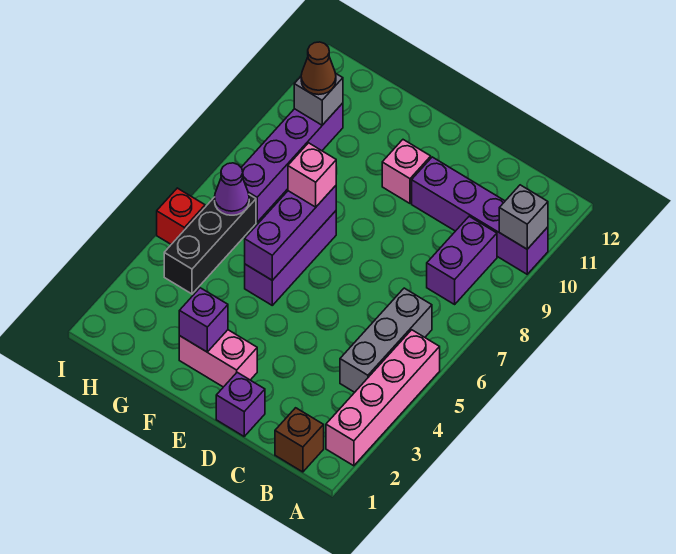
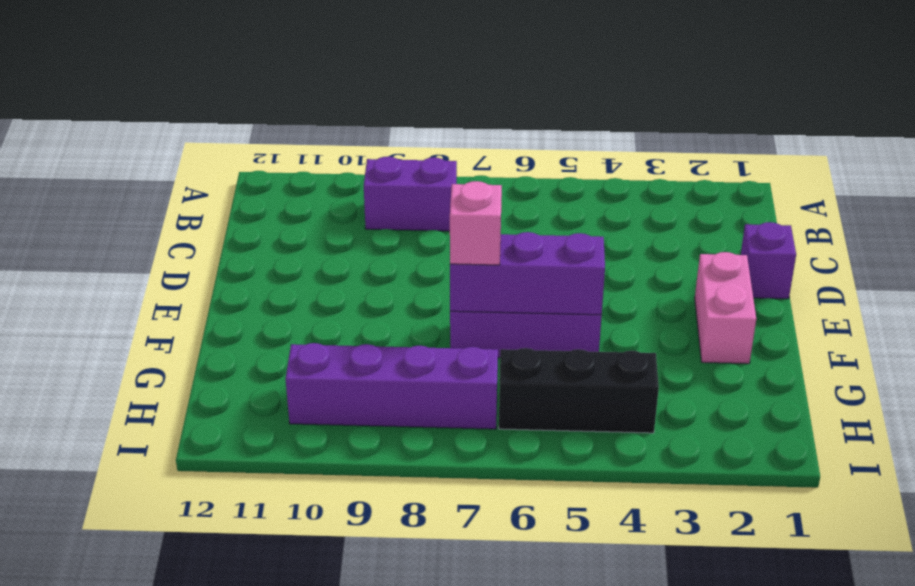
none -> pink 1x4 brick [326,330,440,466]
none -> purple 1x4 brick [412,157,548,274]
none -> brown 1x1 brick [275,408,324,472]

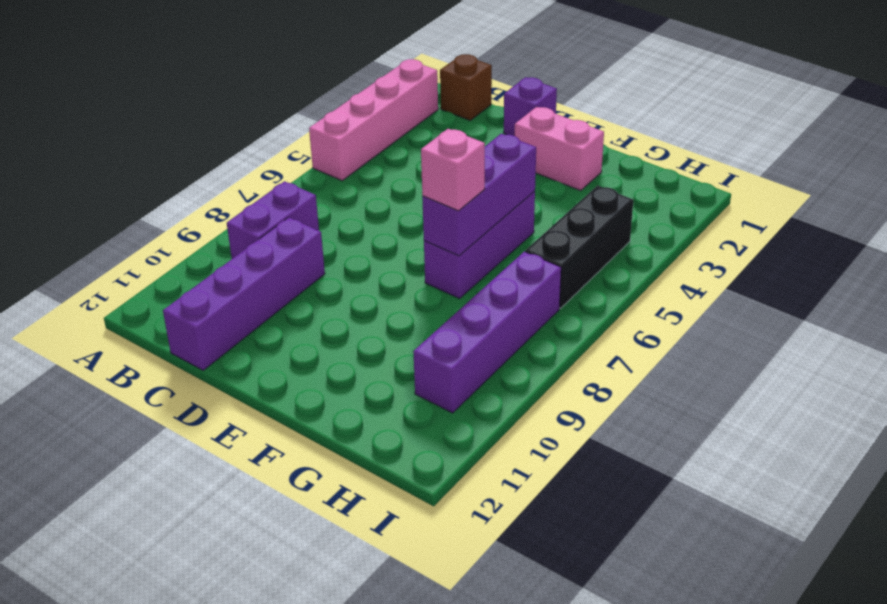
purple 1x4 brick [163,217,325,370] -> purple 1x4 brick turned to [412,157,548,274]
none -> grey 1x3 brick [340,288,432,392]
none -> pink 1x1 brick [382,140,431,203]
none -> red 1x1 brick [157,188,205,244]

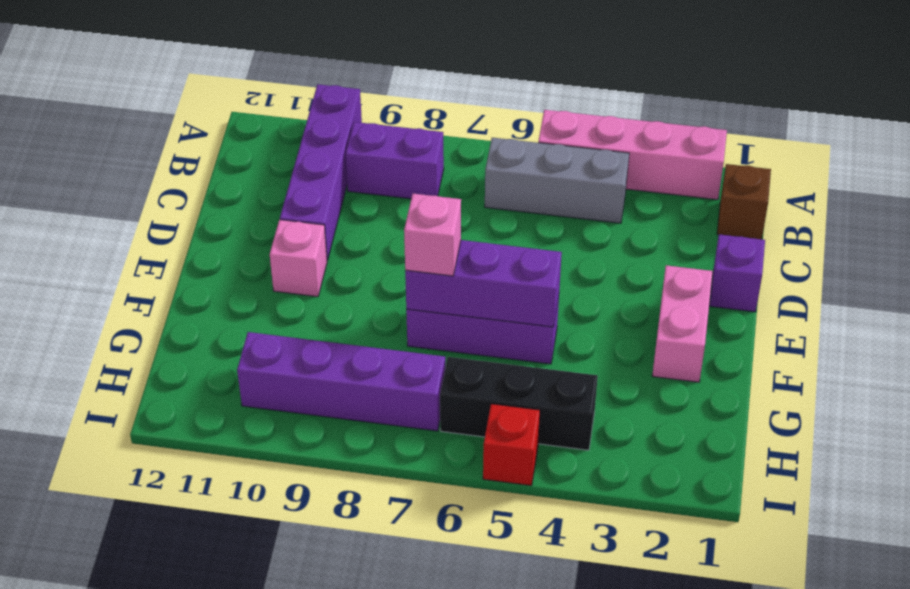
none -> grey 1x1 brick [499,185,548,249]
none -> purple 1x1 brick [179,288,228,352]
none -> purple 1x1 cone [215,163,249,215]

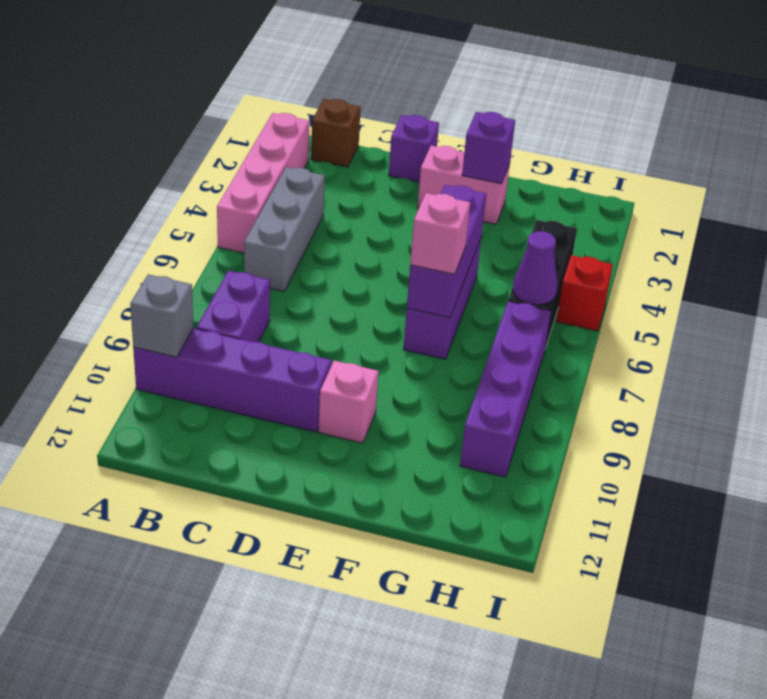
none -> grey 1x1 brick [294,73,343,125]
none -> brown 1x1 cone [301,42,336,95]

